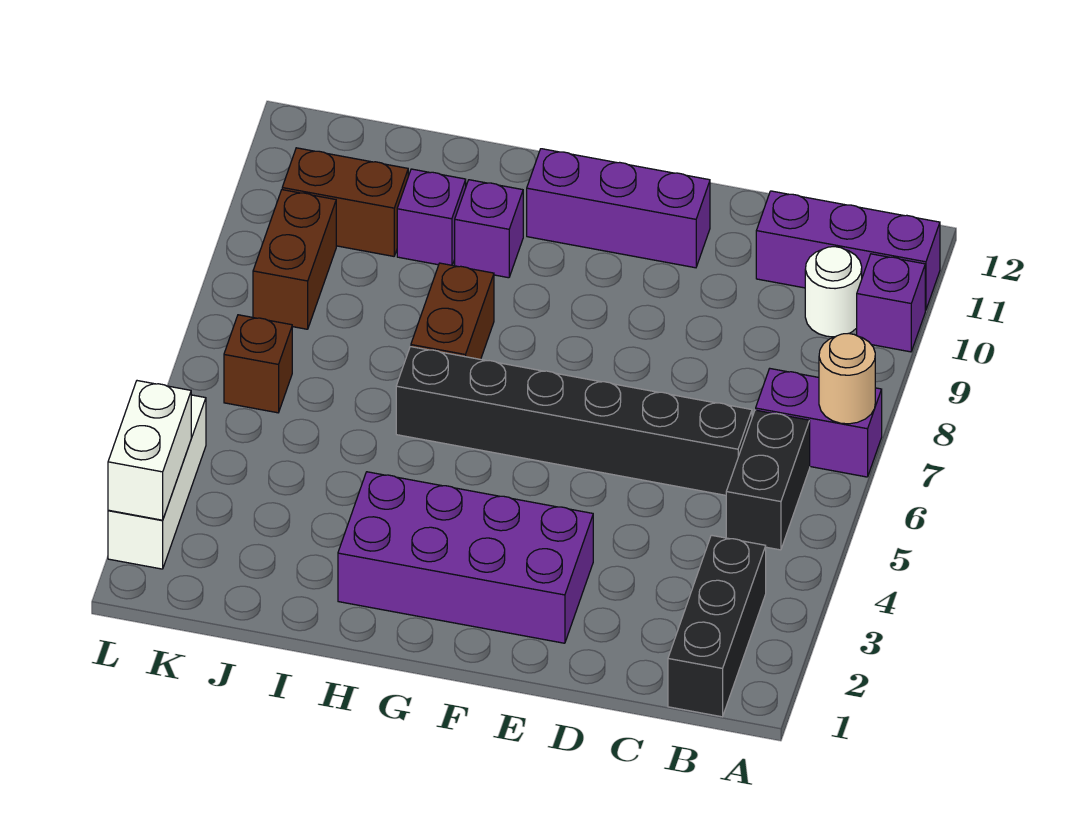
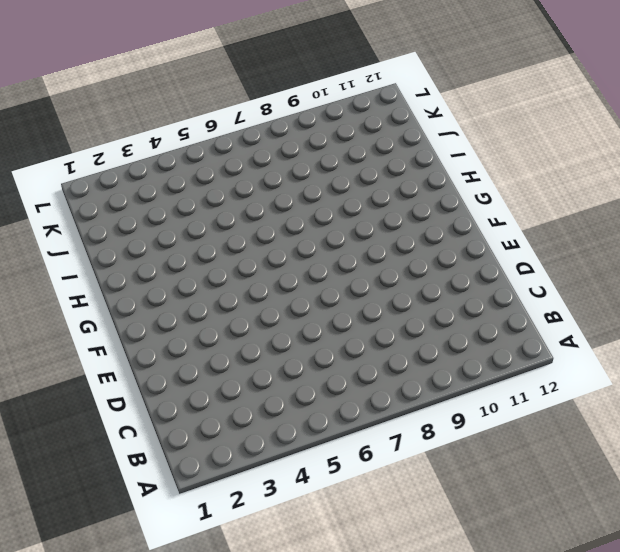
none -> purple 1x2 brick [756,369,882,477]
none -> purple 1x1 brick [857,254,925,352]
none -> purple 1x3 brick [756,191,940,310]

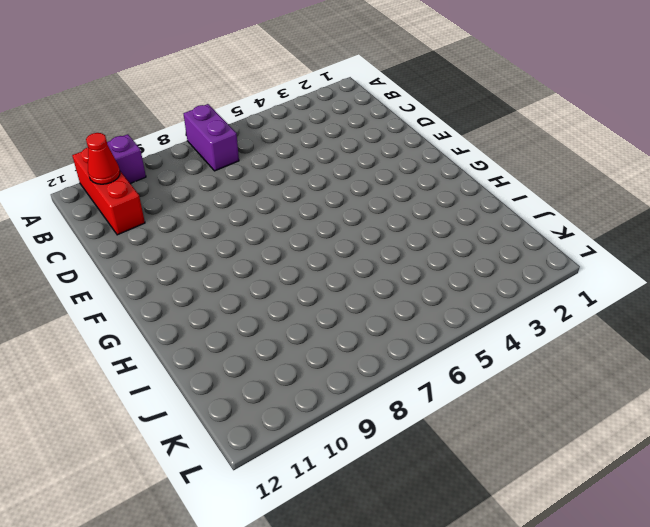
red 1x3 brick [72,148,145,235] -> purple 1x3 brick [756,191,940,310]
red 1x1 cone [86,133,120,184] -> none
none -> black 1x3 brick [668,535,766,717]
none -> black 1x2 brick [726,410,810,550]
none -> white 1x1 round brick [805,247,862,337]

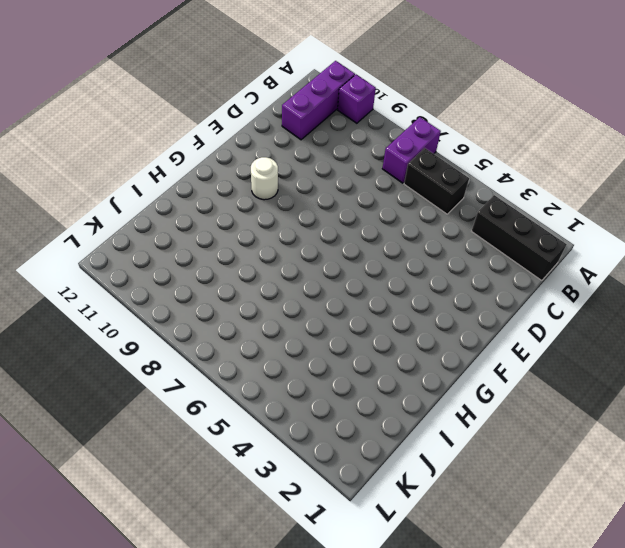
white 1x1 round brick [251,157,278,200] -> white 1x1 round brick moved to [805,247,862,337]
none -> black 1x6 brick [396,347,752,495]
none -> purple 2x4 brick [338,472,593,643]
none -> purple 1x3 brick [527,149,710,268]

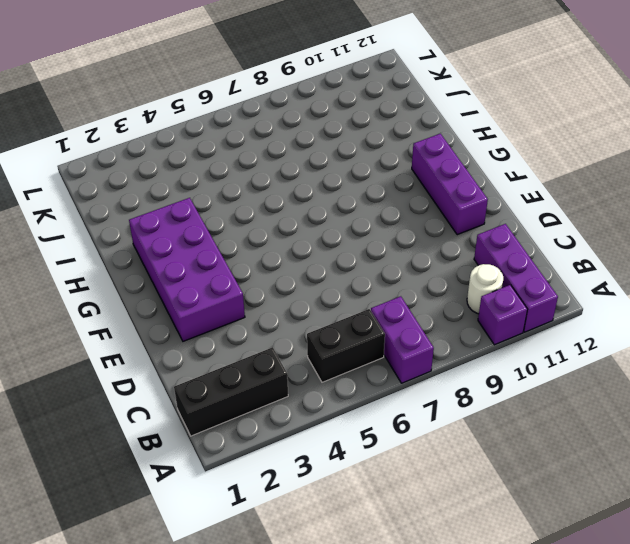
none -> black 1x6 brick [396,347,752,495]
none -> brown 1x2 brick [411,263,494,359]
none -> purple 1x1 brick [455,180,523,278]

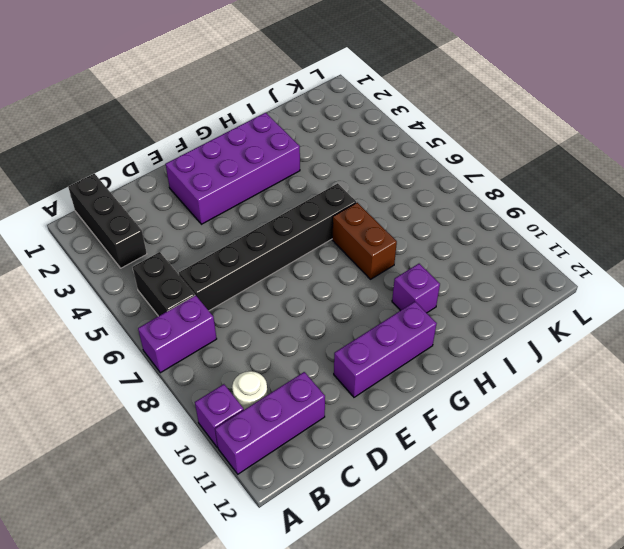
none -> purple 1x1 brick [397,169,466,265]
none -> brown 1x2 brick [282,148,408,256]
none -> brown 1x1 brick [224,315,292,413]

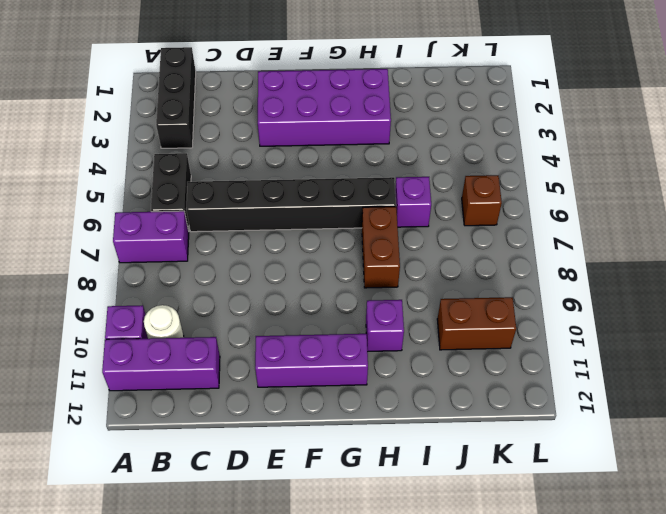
purple 1x1 brick [395,177,431,227] -> purple 1x1 brick moved to [397,169,466,265]
none -> brown 1x2 brick [253,190,336,329]
none -> white 1x3 brick [108,395,206,569]
none -> tan 1x1 round brick [819,333,875,424]

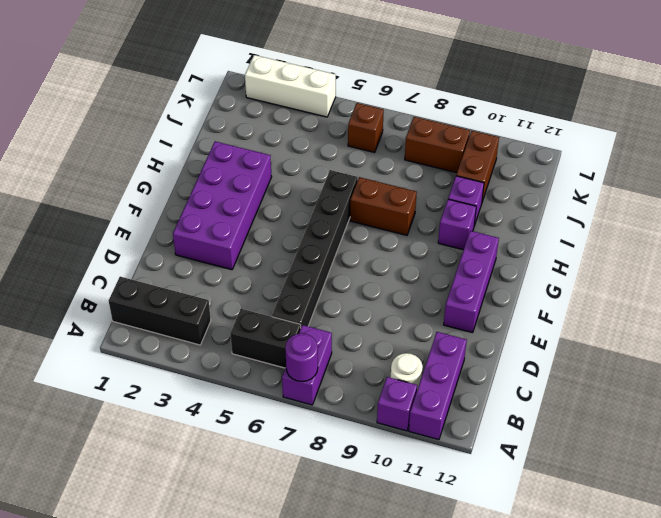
purple 1x1 round brick [285,333,318,381] -> tan 1x1 round brick [819,333,875,424]
none -> white 1x2 brick [108,381,191,520]

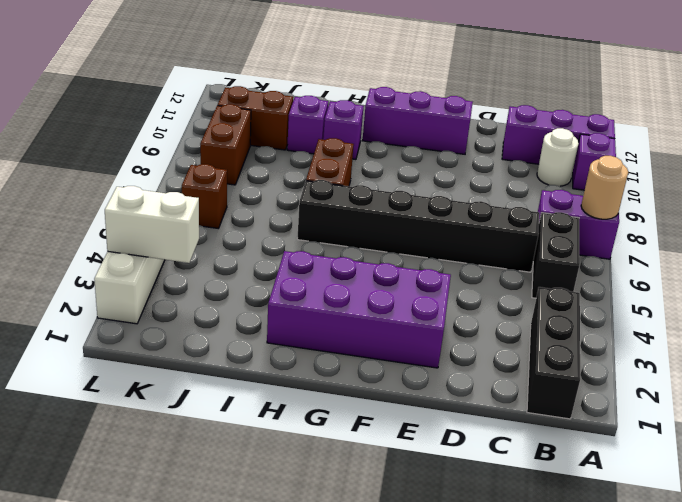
white 1x2 brick [105,186,199,263] -> white 1x2 brick turned to [108,381,191,520]

